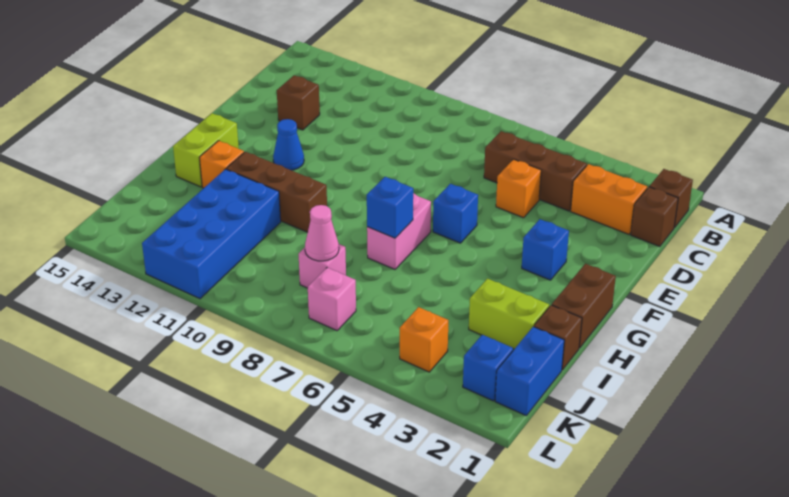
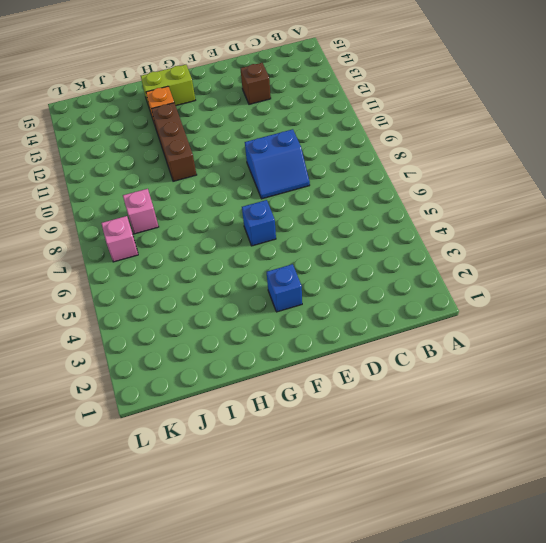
blue 2x2 slope [245,129,310,199] -> none
none -> brown 1x1 brick [649,169,693,228]
none -> brown 1x1 brick [631,187,678,247]
none -> orange 1x2 brick [571,164,647,234]

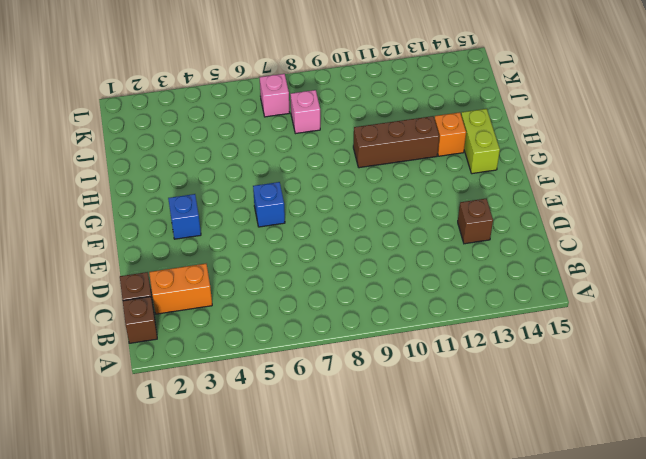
none -> brown 1x3 brick [484,131,587,211]
none -> orange 1x1 brick [496,159,541,218]
none -> blue 1x1 cone [273,119,304,170]

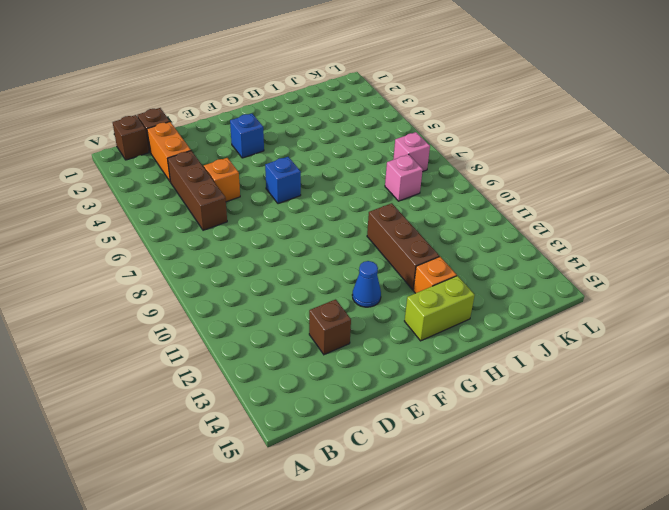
none -> brown 1x2 brick [552,264,616,348]
none -> pink 1x2 brick [367,193,431,269]
none -> brown 1x1 brick [534,305,582,370]

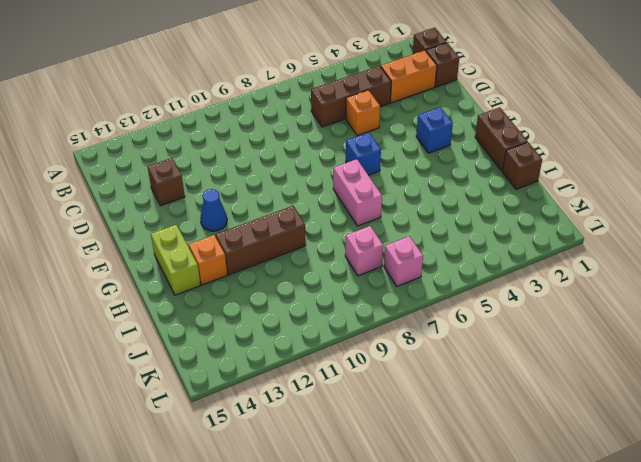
none -> lime 1x2 brick [469,279,549,349]
none -> blue 2x4 brick [142,169,281,299]
none -> blue 1x2 brick [495,327,564,415]

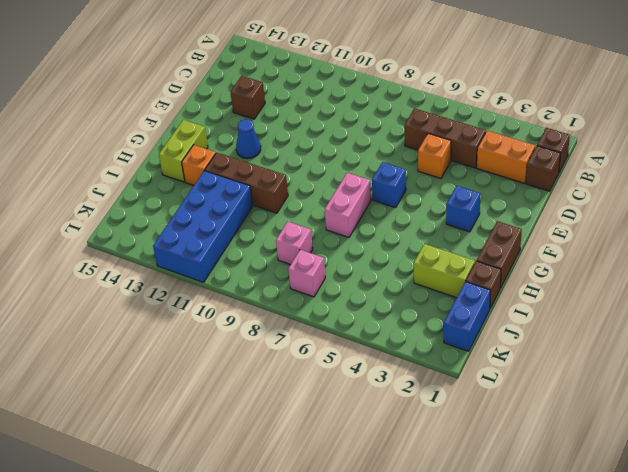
none -> blue 1x1 brick [463,335,513,401]
none -> orange 1x1 brick [400,307,448,372]
none -> blue 1x1 brick [367,177,413,238]

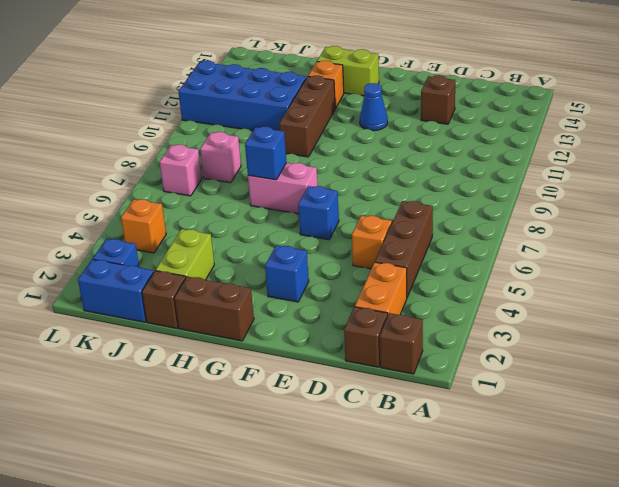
none -> pink 1x1 cone [305,205,339,261]

